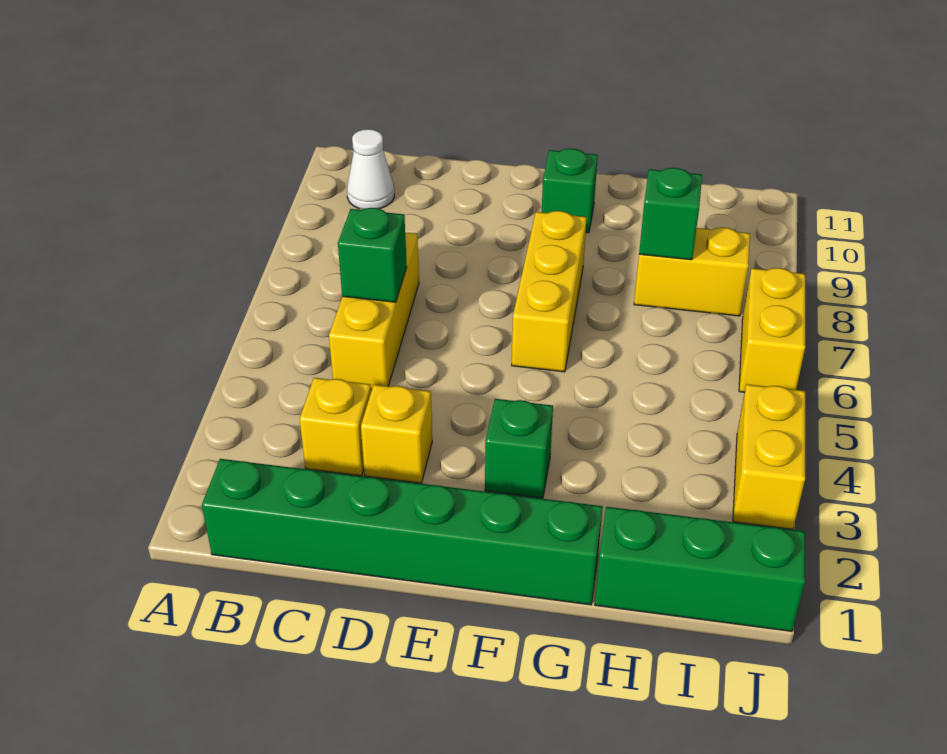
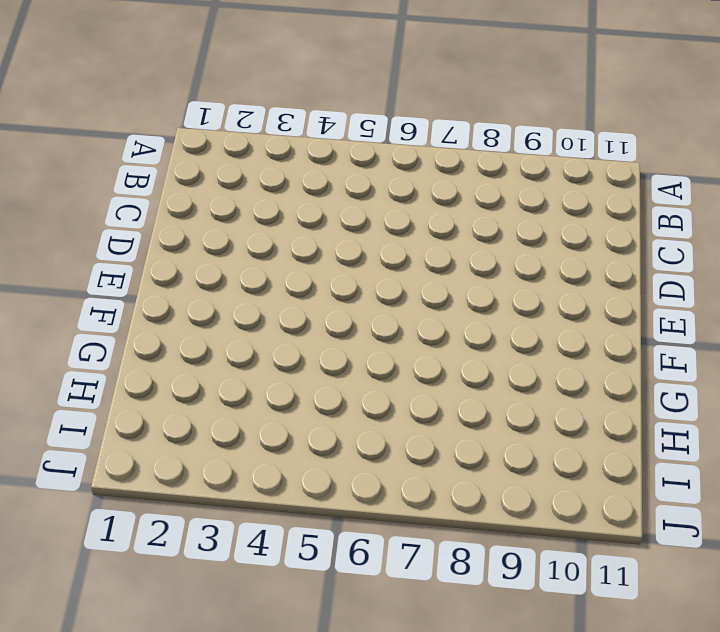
none -> green 1x6 brick [202,459,603,605]
none -> white 1x1 cone [347,129,394,209]
none -> yellow 1x1 brick [300,378,371,476]

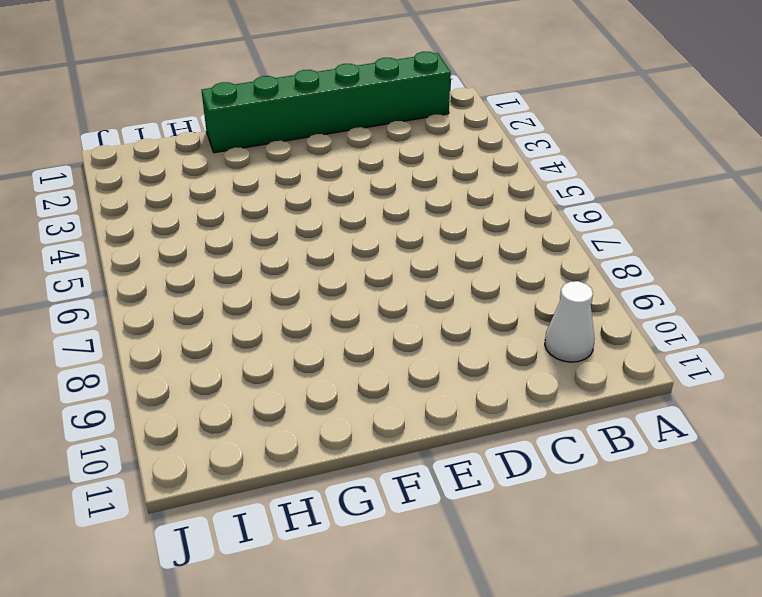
none -> yellow 1x1 brick [300,378,371,476]
none -> yellow 1x3 brick [329,232,419,390]
none -> yellow 1x1 brick [361,385,432,483]

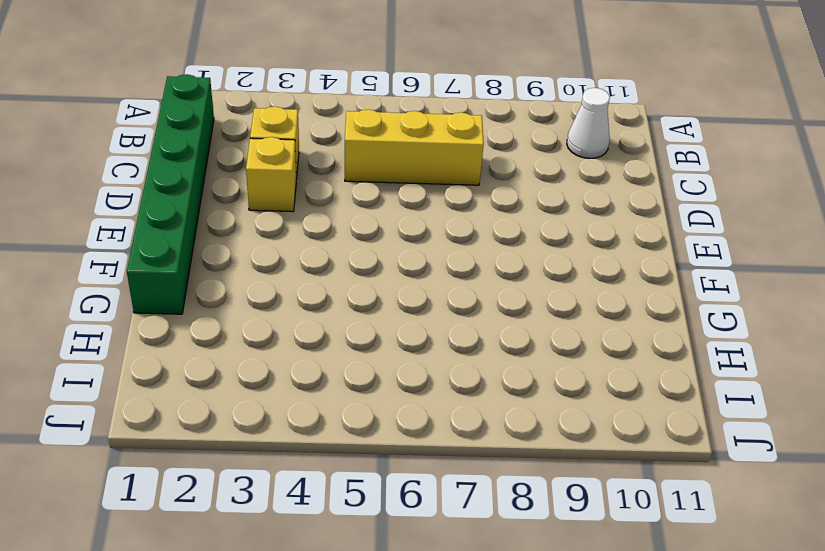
none -> green 1x1 brick [485,399,553,498]
none -> yellow 1x3 brick [512,211,587,372]
none -> green 1x1 brick [542,148,598,233]

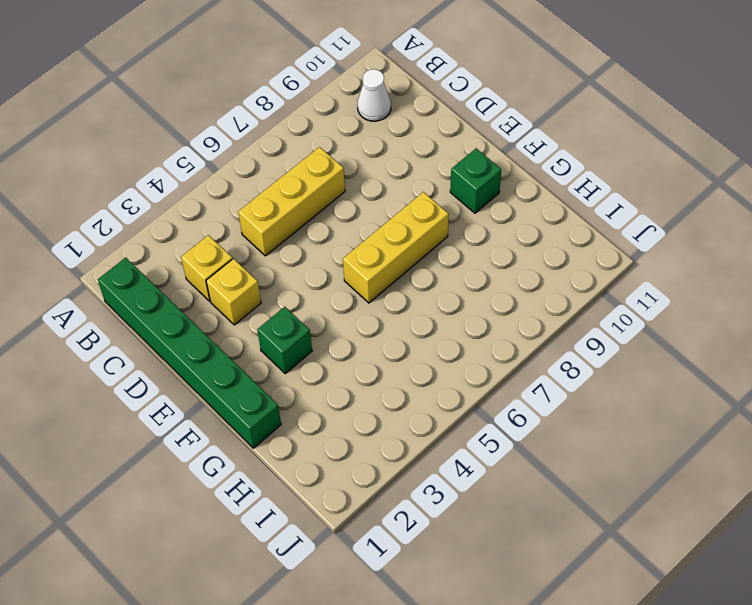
none -> green 1x3 brick [595,507,805,631]
none -> yellow 1x2 brick [634,227,750,316]
none -> yellow 1x2 brick [733,384,805,529]

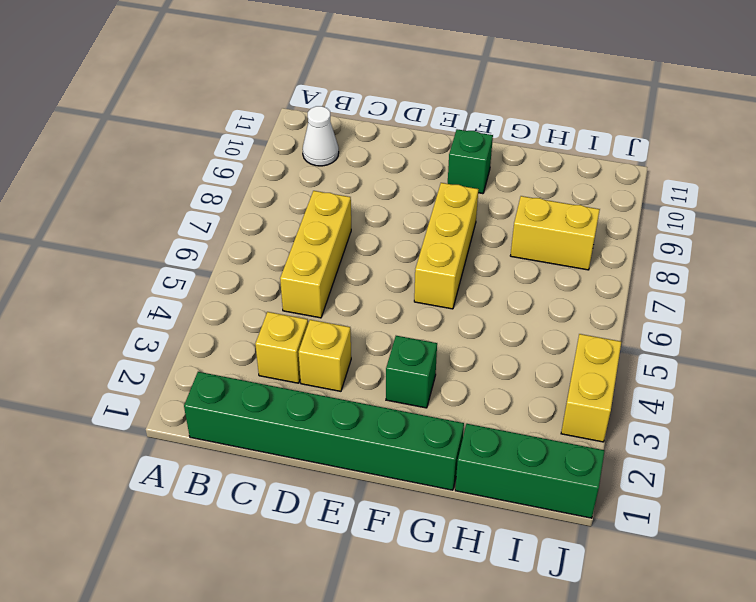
none -> yellow 1x2 brick [739,268,805,392]
none -> green 1x1 brick [338,208,407,302]
none -> green 1x1 brick [639,168,702,260]

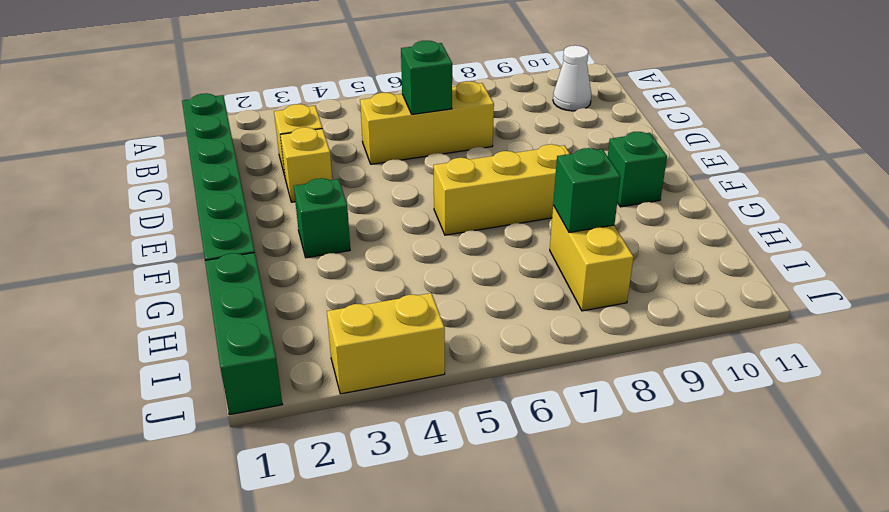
none -> yellow 1x2 brick [739,268,805,392]

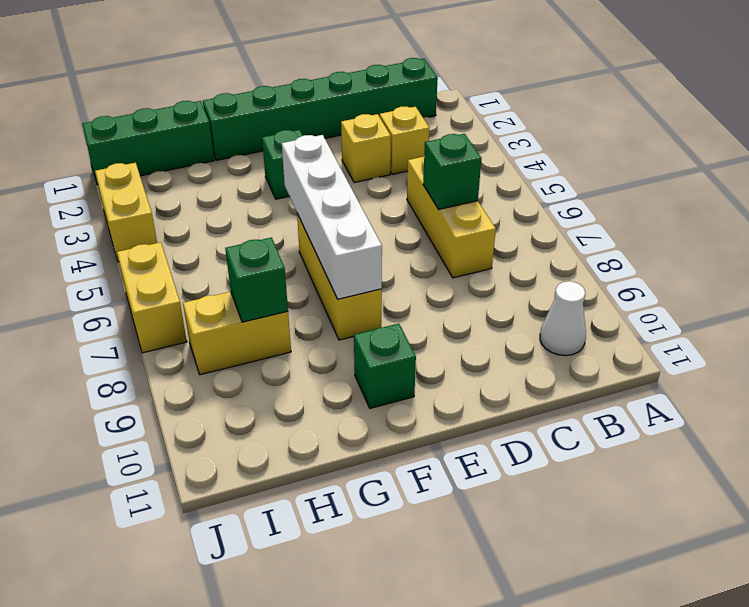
white 1x4 brick [282,135,382,299] -> none

